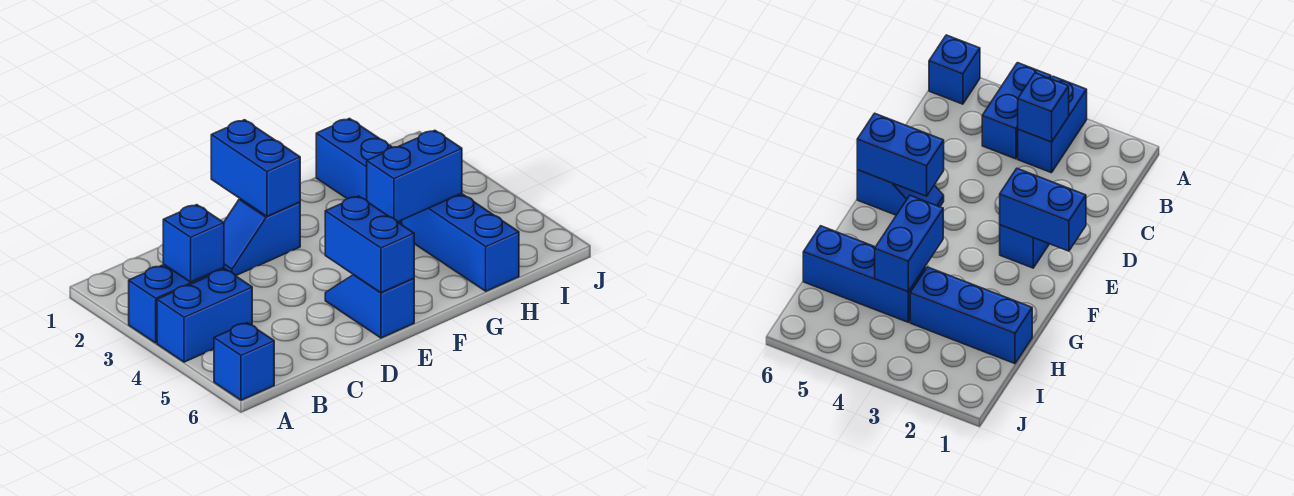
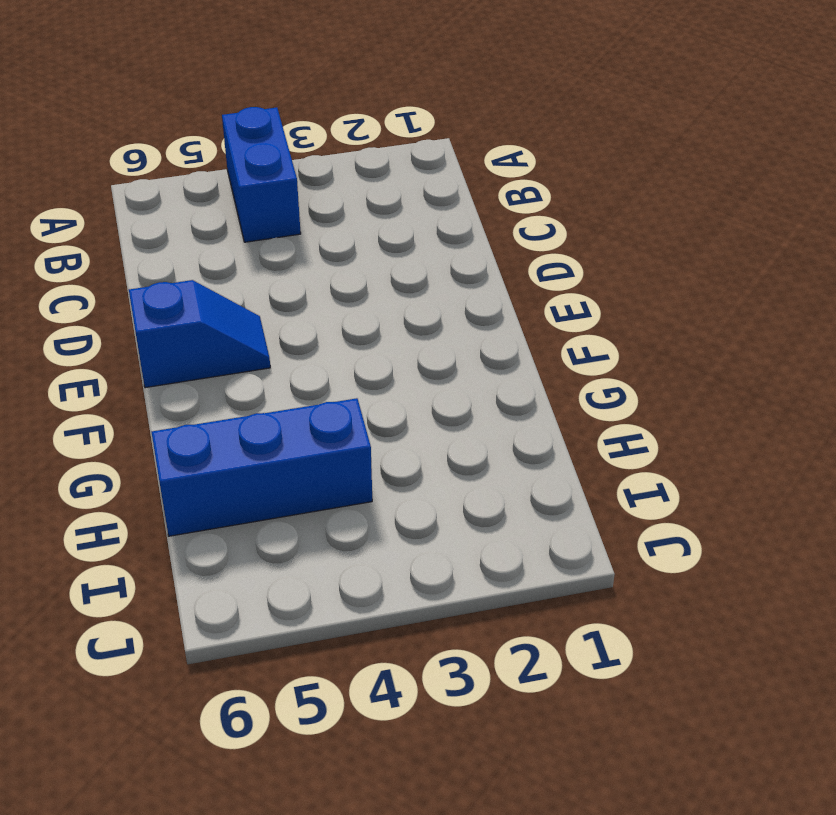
none -> blue 1x2 brick [129,264,224,343]
none -> blue 1x1 brick [214,323,274,400]

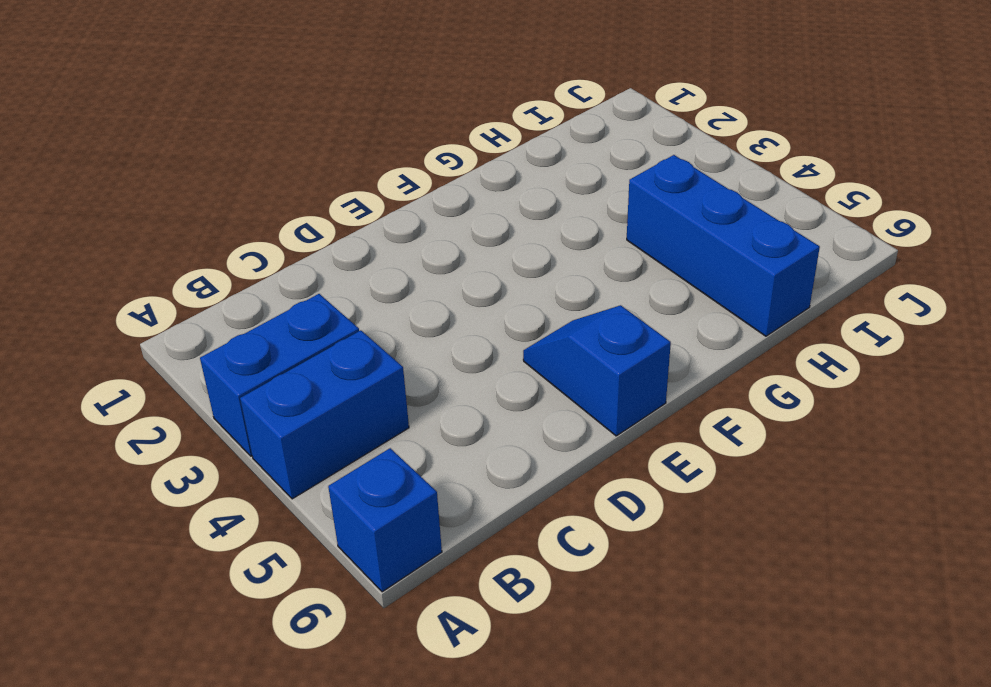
none -> blue 1x2 slope [224,199,300,276]
none -> blue 1x3 brick [316,118,402,225]

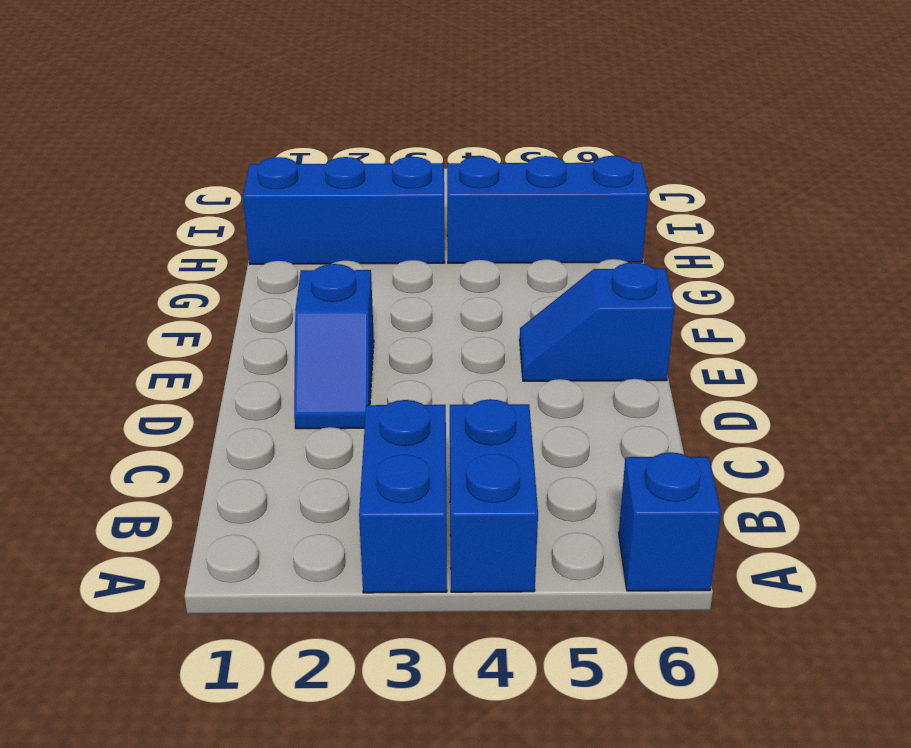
none -> blue 1x1 brick [163,205,224,282]
none -> blue 1x2 brick [211,120,300,216]

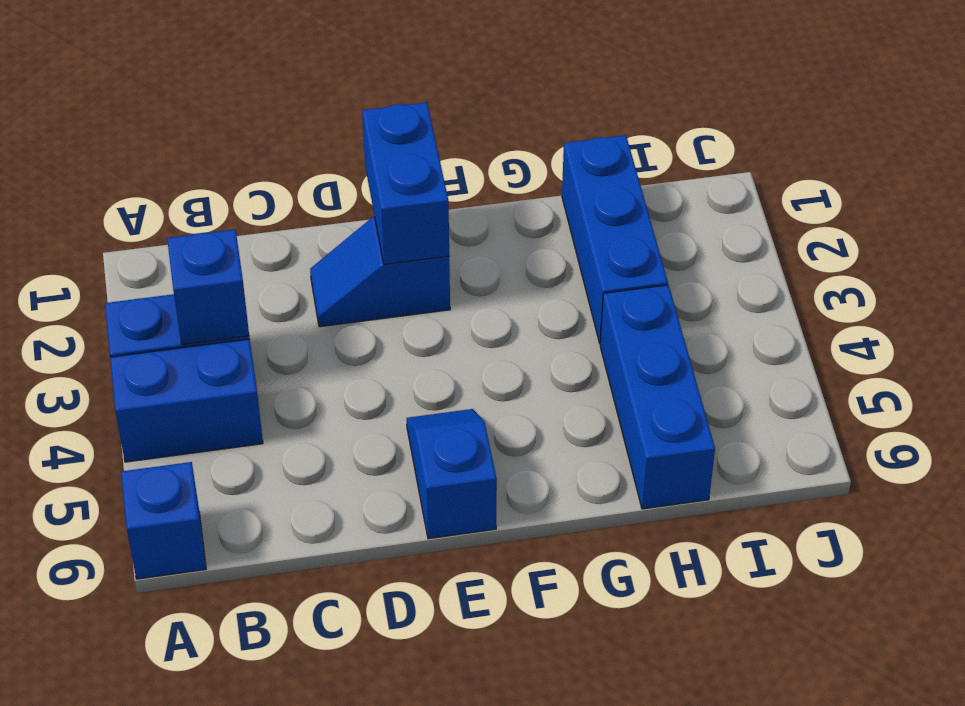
none -> blue 1x2 brick [325,196,414,293]
none -> blue 1x2 brick [367,130,462,222]

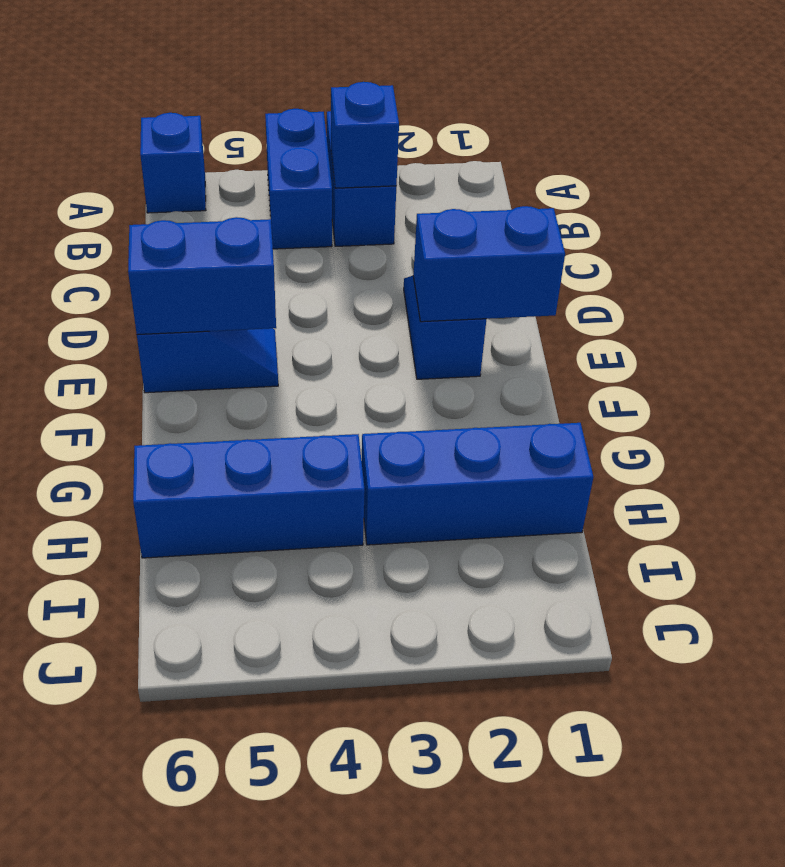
none -> blue 1x2 brick [367,130,462,222]

